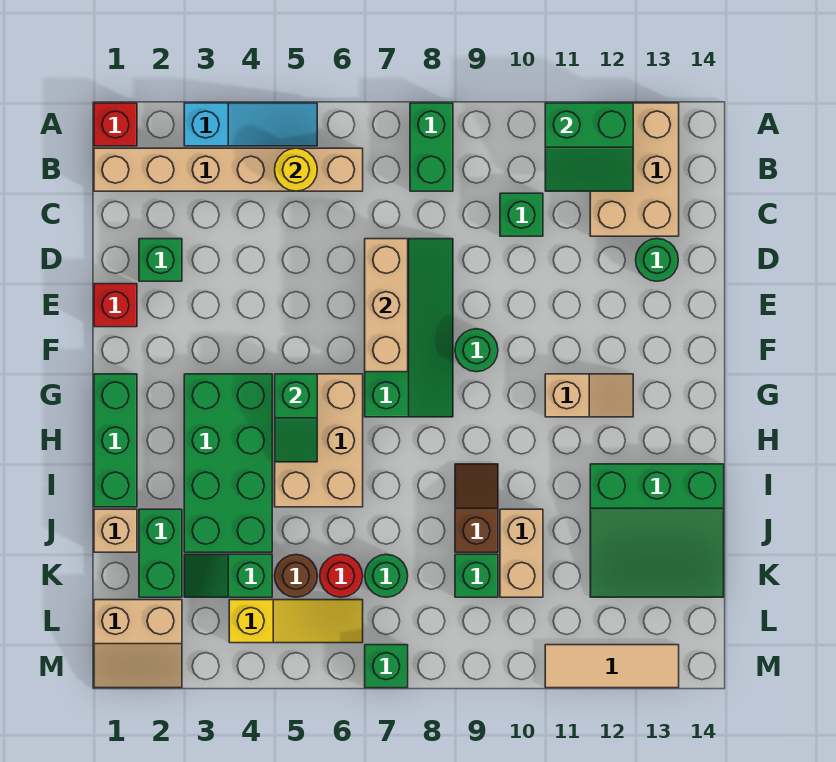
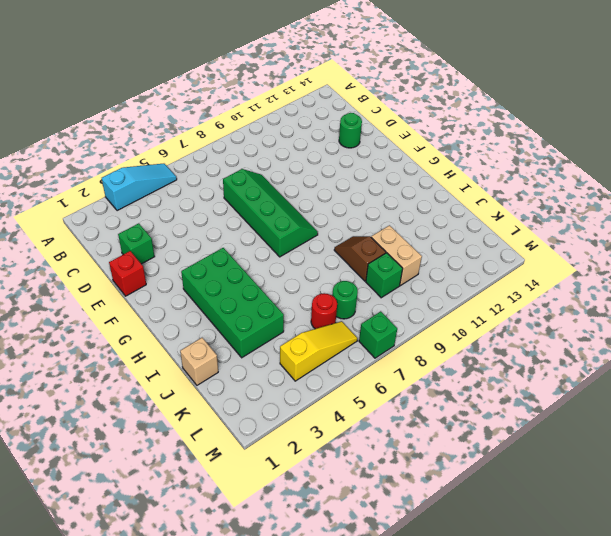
none -> red 1x1 brick [94,103,137,146]
none -> green 1x2 brick [410,103,453,191]
none -> tan 2x3 brick [590,103,679,236]
none -> tan 1x6 brick [94,148,363,191]

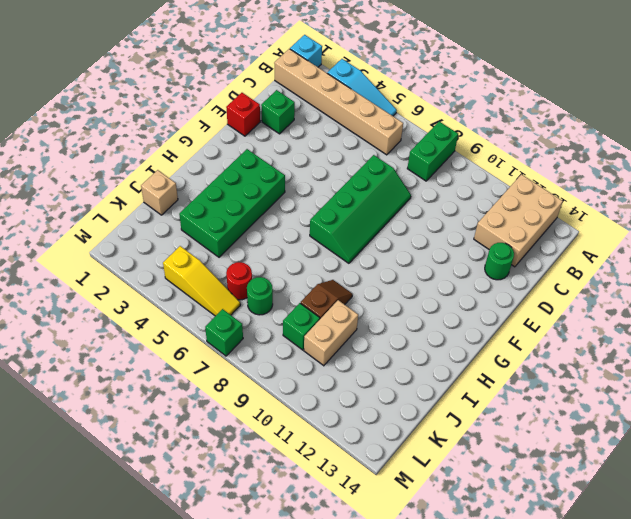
cyan 1x1 brick [290,35,322,67] -> red 1x1 brick [94,103,137,146]
none -> green 1x1 brick [500,193,543,236]
none -> green 1x1 round brick [455,329,498,372]
none -> green 1x3 brick [94,374,137,507]
none -> tan 2x3 brick [275,374,363,507]

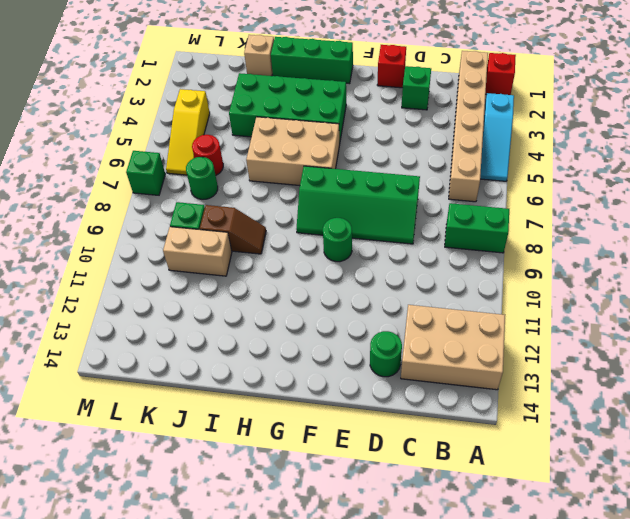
none -> green 1x1 brick [500,193,543,236]
none -> tan 1x2 slope [545,374,633,417]
none -> green 3x3 slope [590,464,724,597]
none -> green 1x2 brick [139,509,182,597]

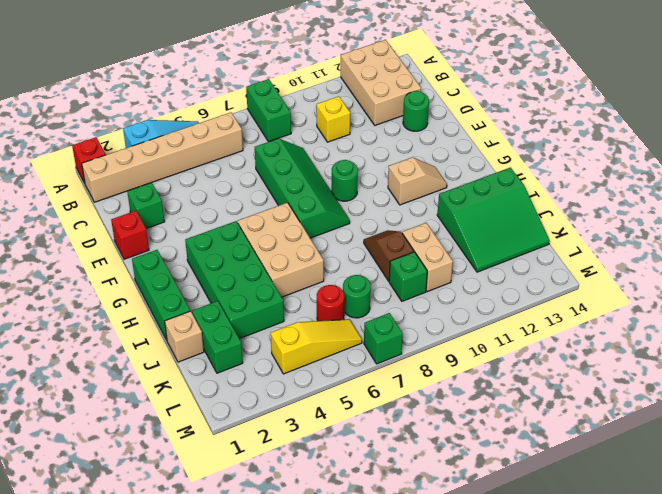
yellow 1x1 brick [316,96,350,142] -> green 1x1 brick [500,193,543,236]
none -> green 1x2 slope [184,554,272,597]
none -> brown 1x1 round brick [275,555,317,597]
none -> tan 2x2 slope [94,600,182,688]
none -> tan 1x3 tile [545,645,679,688]

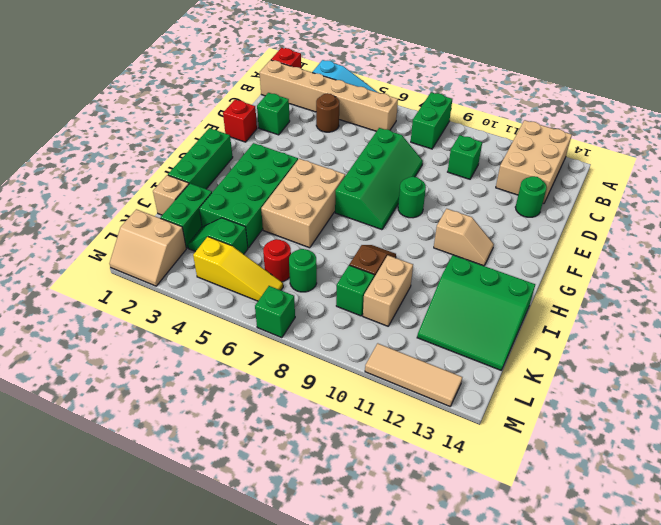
brown 1x1 round brick [316,93,339,132] -> brown 1x1 round brick moved to [275,555,317,597]
none -> green 2x2 slope [545,103,633,191]
none -> yellow 1x1 round brick [275,148,317,191]
none -> tan 1x3 brick [365,239,408,372]
none -> green 1x2 slope [275,374,317,462]

